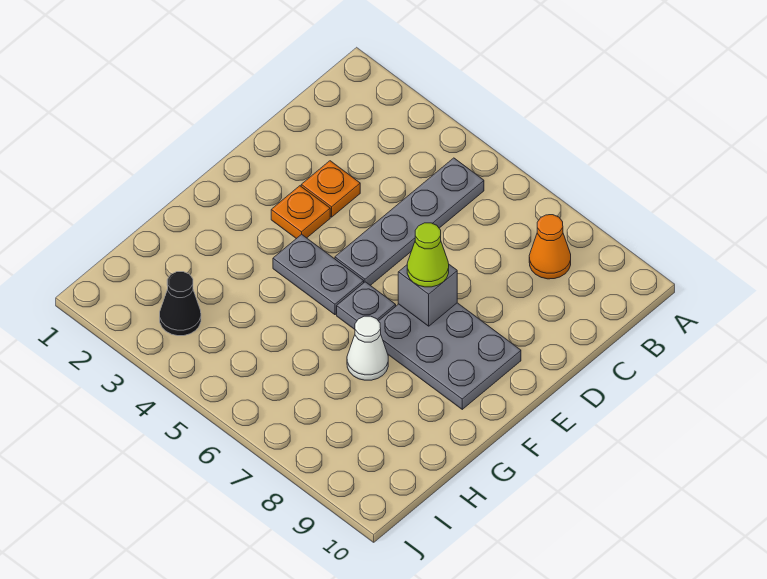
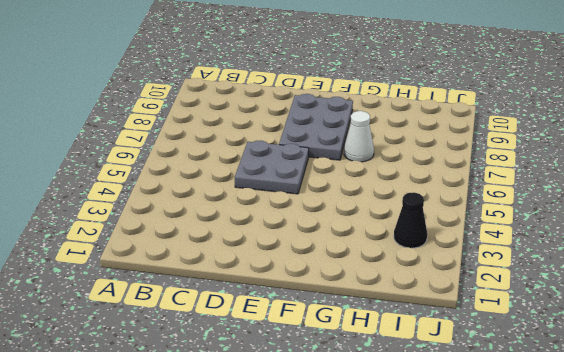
grey 2x2 plate [235,140,309,194] -> grey 1x4 plate [335,158,484,285]
none -> orange 1x1 cone [529,215,571,279]
none -> orange 1x1 plate [301,161,360,217]

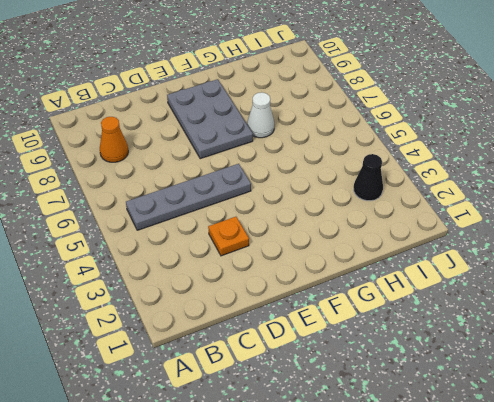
none -> orange 1x1 plate [271,186,330,239]
none -> grey 1x2 plate [273,234,364,315]

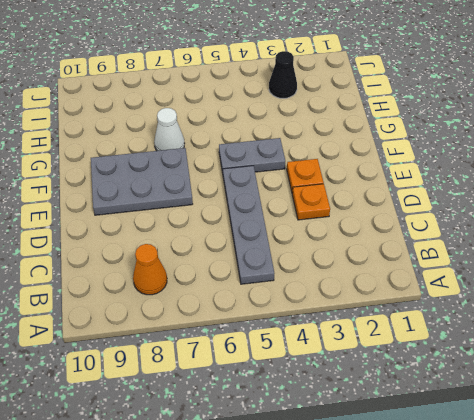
none -> grey 1x1 plate [337,282,396,329]
none -> grey 1x1 brick [398,265,457,326]

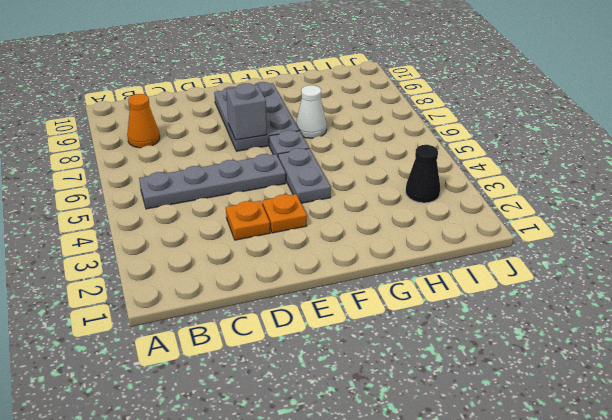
none -> lime 1x1 cone [407,223,449,287]

